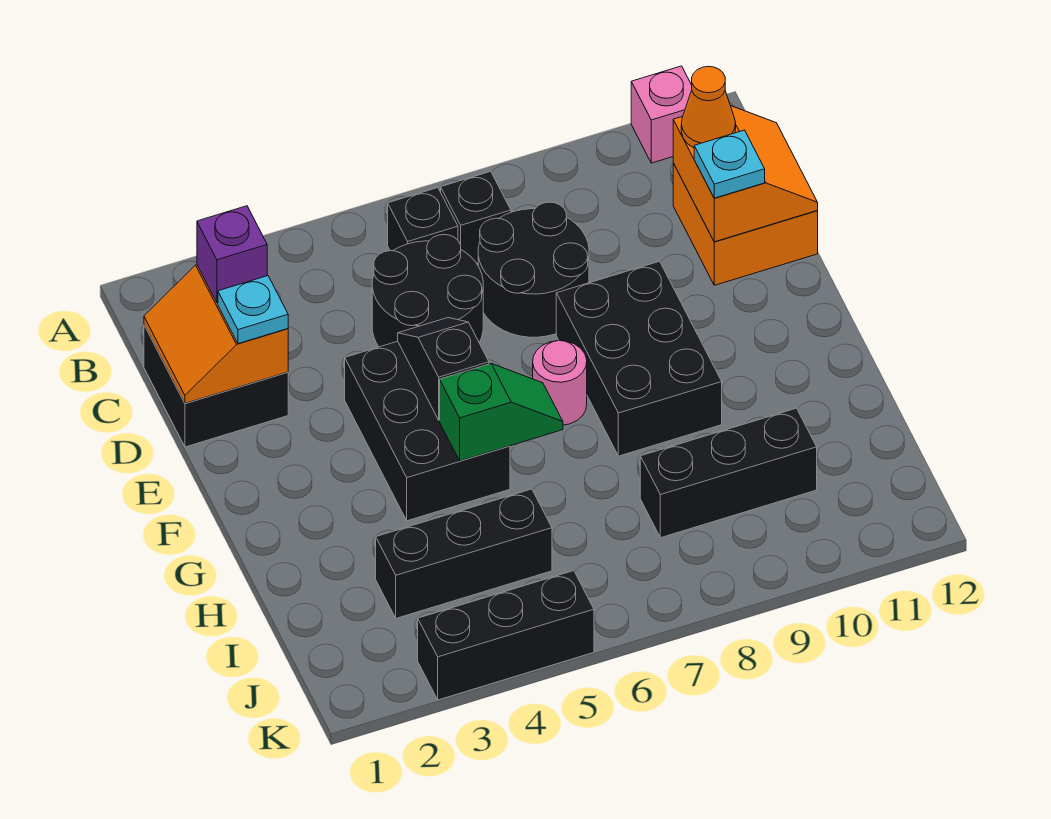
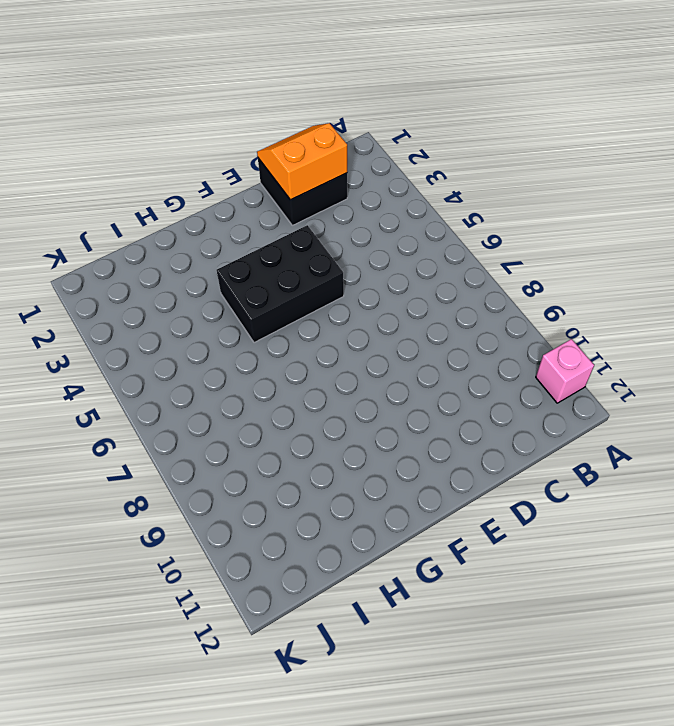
none -> black 1x1 brick [388,188,458,251]
none -> black 1x1 brick [441,171,511,263]
none -> black 2x2 round brick [372,235,483,347]

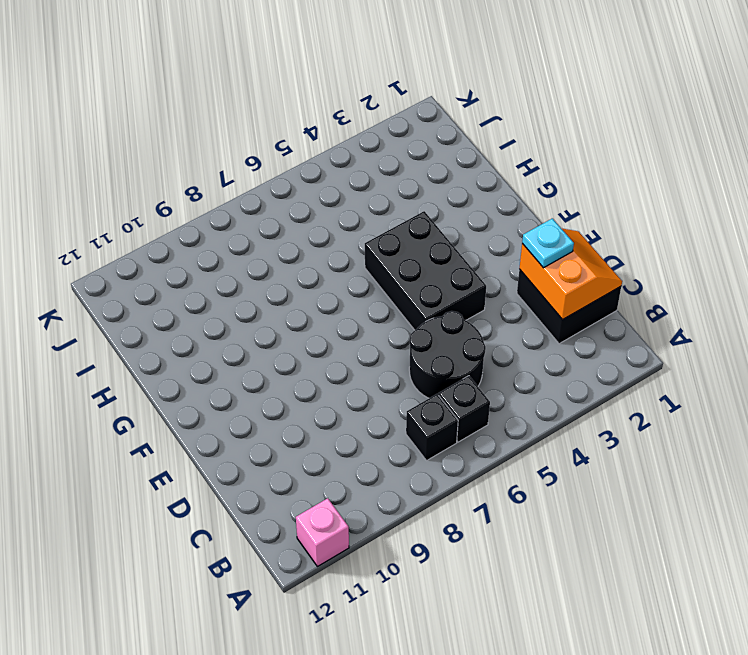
none -> black 2x2 round brick [478,202,589,337]
none -> orange 2x2 brick [673,163,818,285]
none -> black 2x3 brick [556,261,722,456]

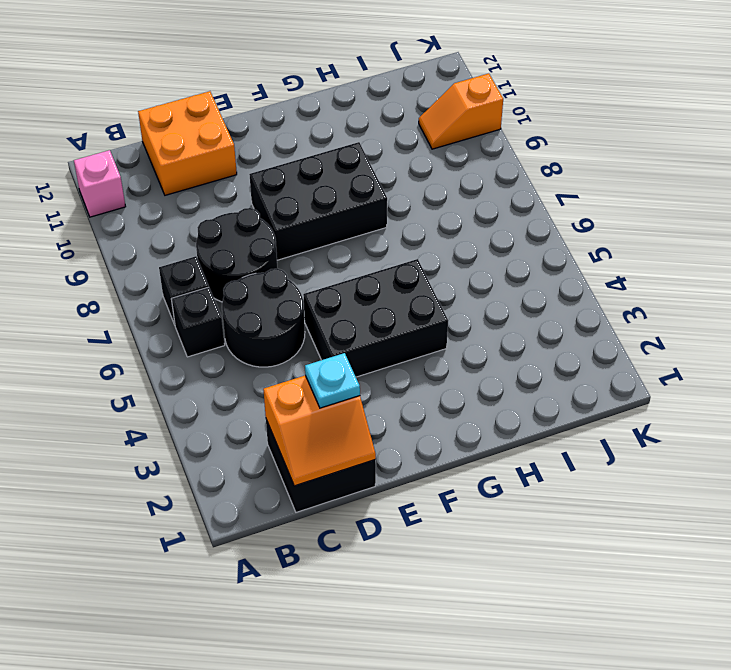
orange 1x2 slope [419,73,503,149] -> none
none -> pink 1x1 round brick [533,341,587,425]
none -> black 1x3 brick [376,489,552,618]
none -> black 1x3 brick [640,408,817,538]

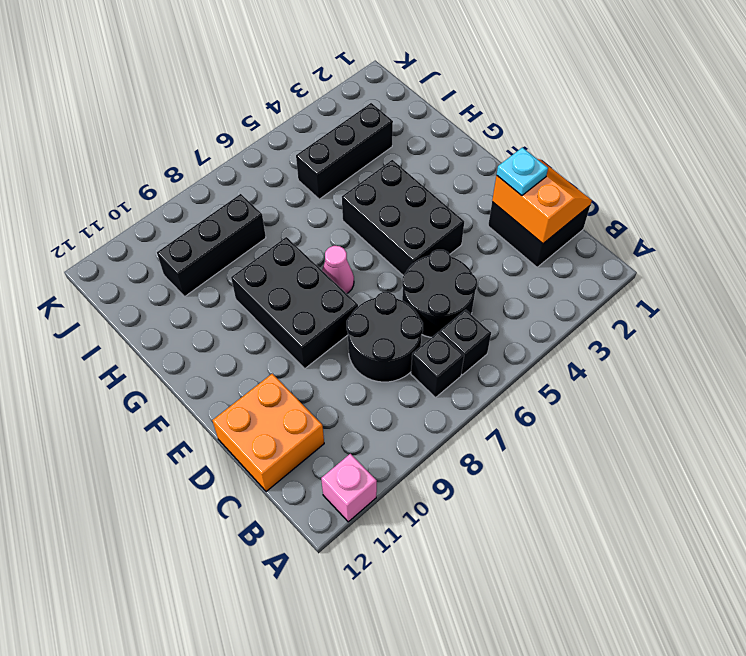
pink 1x1 cone [322,246,354,294] -> pink 1x1 round brick [533,341,587,425]
none -> black 1x3 brick [418,571,594,700]
none -> orange 2x2 slope [673,106,818,242]
none -> black 1x2 slope [398,318,489,420]

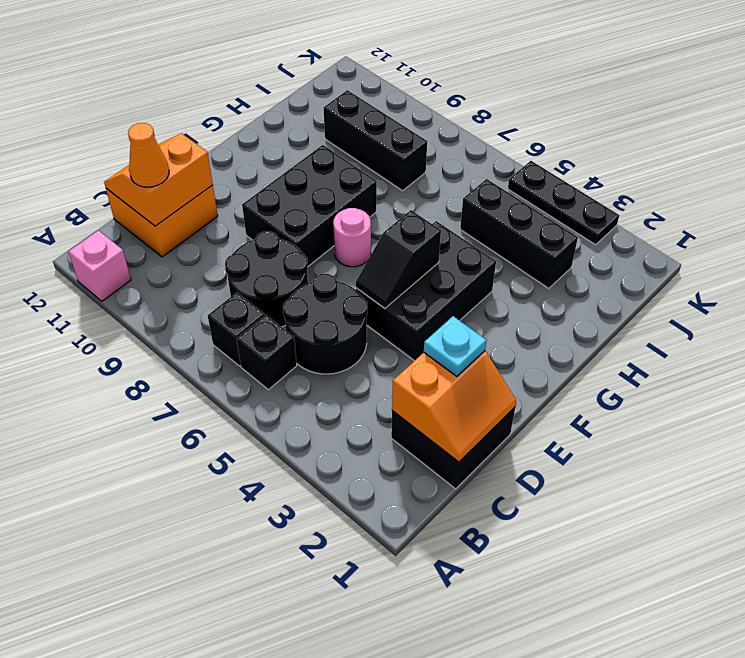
black 1x3 plate [508,161,619,245] -> black 1x3 brick [418,571,594,700]
none -> green 1x2 slope [440,364,563,461]
none -> purple 1x1 brick [197,206,267,303]
none -> cyan 1x1 plate [694,130,765,198]

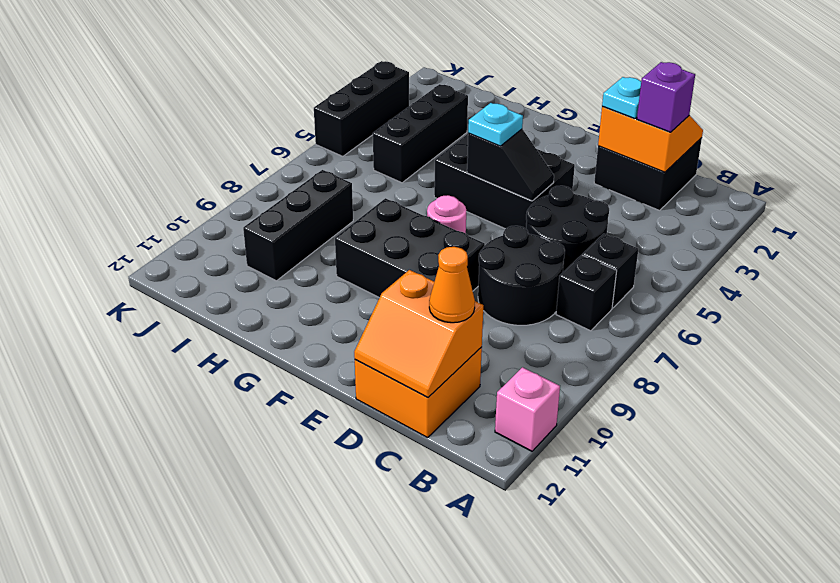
cyan 1x1 plate [468,103,523,146] -> cyan 1x1 plate moved to [694,130,765,198]
none -> green 1x2 slope [440,364,563,461]

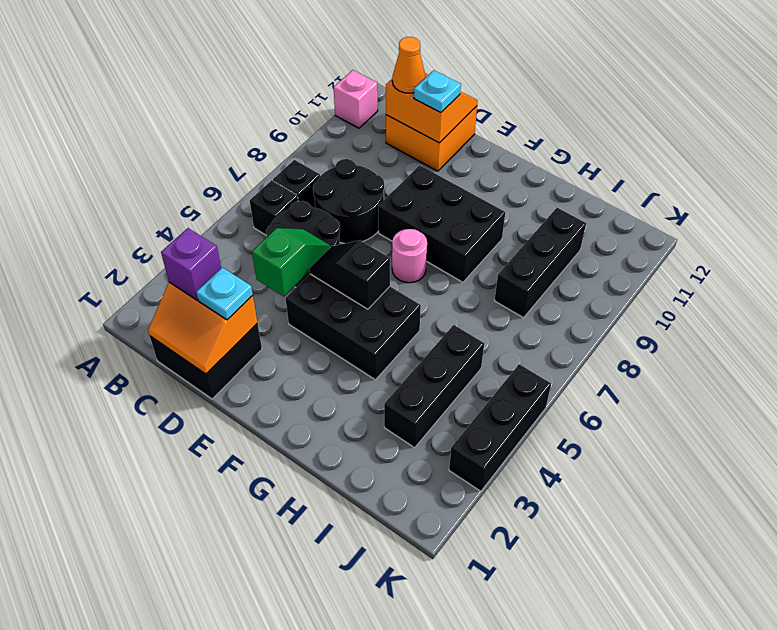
green 1x2 slope [252,228,331,297] -> green 1x2 slope moved to [440,364,563,461]

